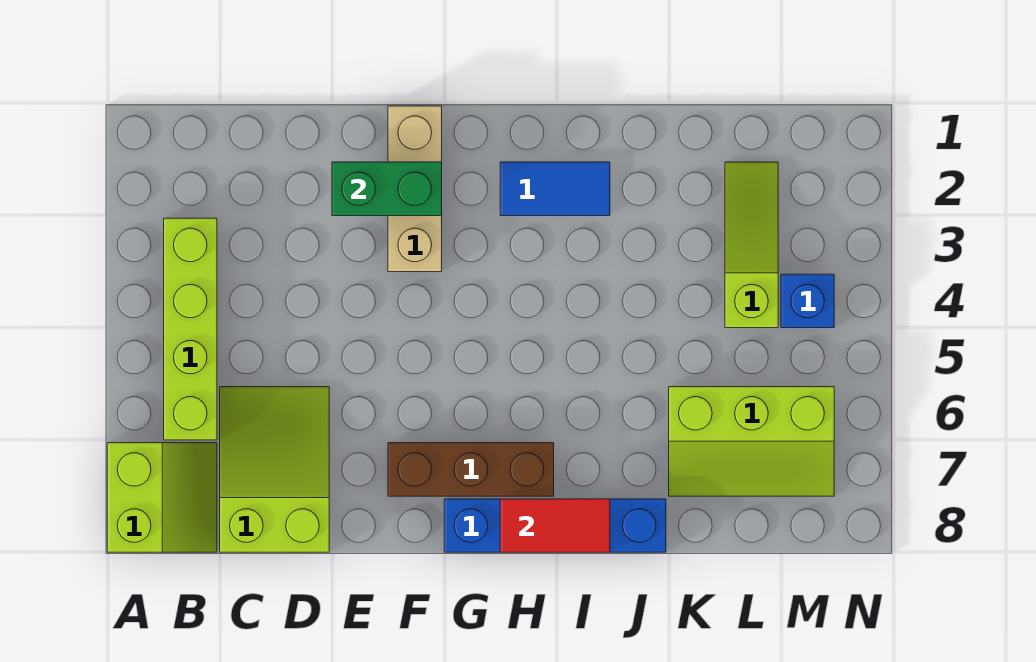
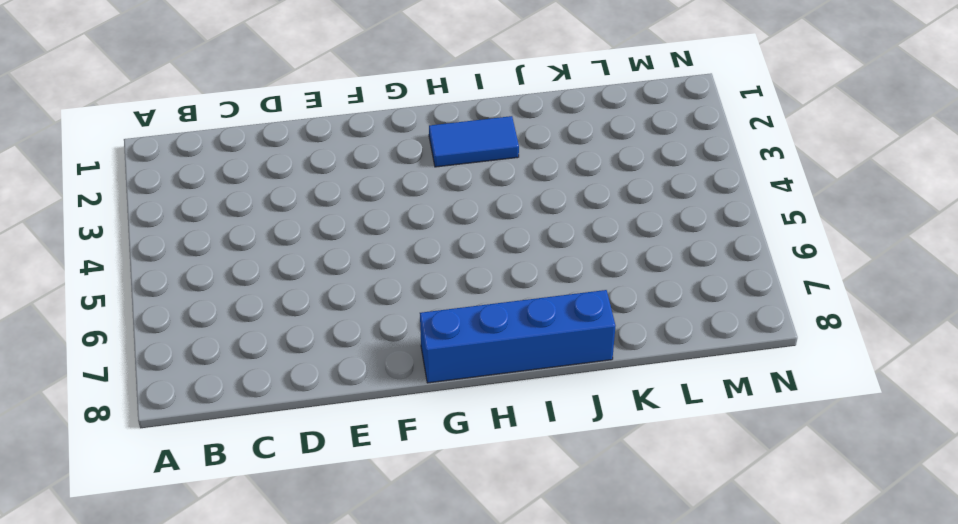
none -> lime 2x2 slope [107,443,217,552]
none -> lime 1x4 brick [164,218,217,440]
none -> lime 2x3 slope [220,387,329,552]

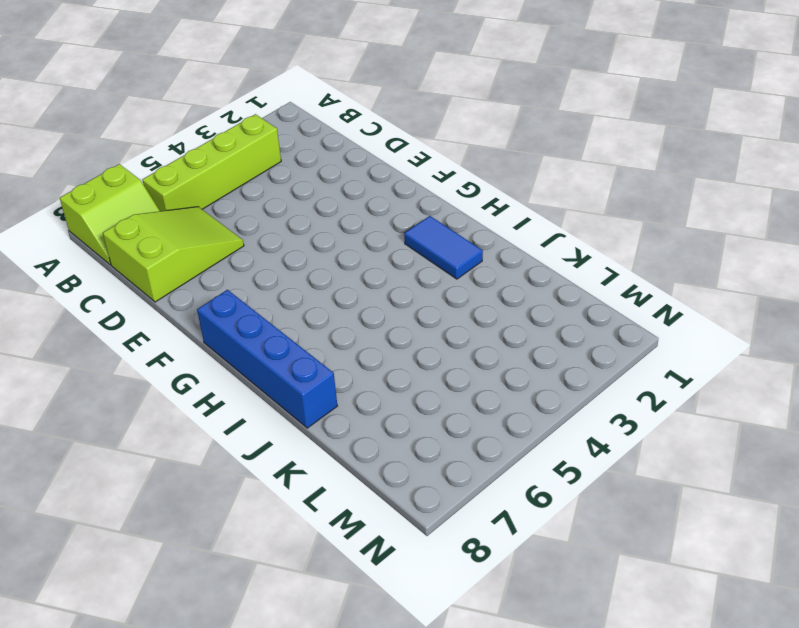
none -> tan 1x3 brick [388,106,442,272]
none -> brown 1x3 brick [388,443,554,496]
none -> lime 2x3 slope [669,387,834,496]

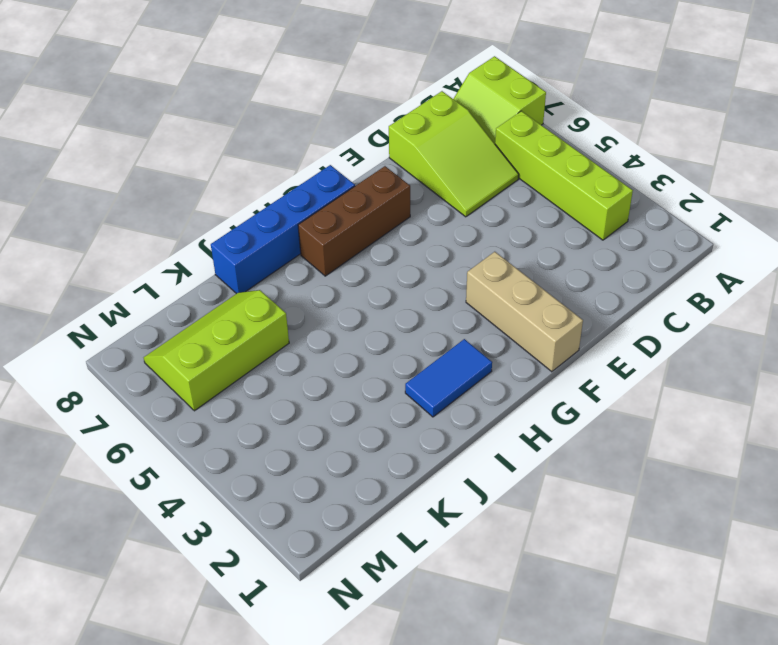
none -> lime 1x3 slope [725,162,778,328]
none -> blue 1x1 brick [781,274,834,328]
none -> green 1x2 brick [332,162,442,216]

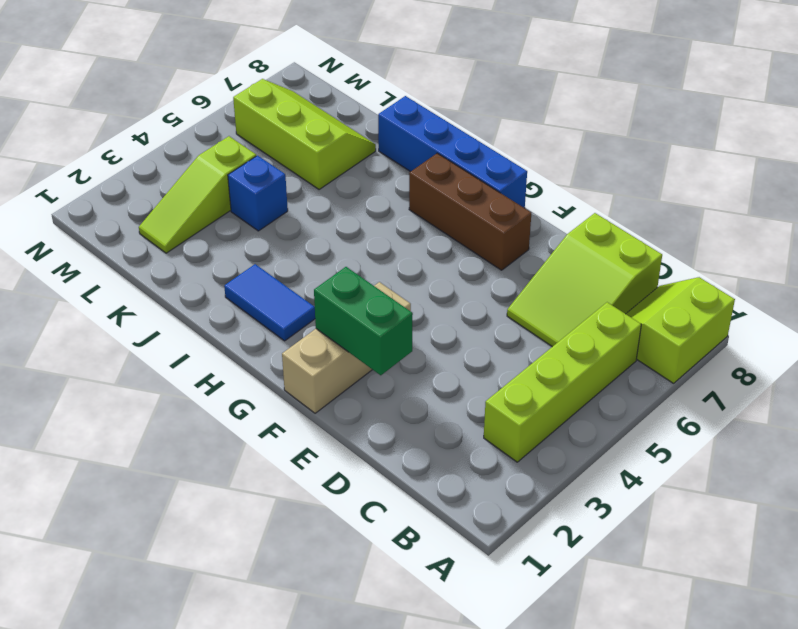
blue 1x1 brick [228,155,288,231] -> blue 1x1 brick moved to [781,274,834,328]
none -> red 1x2 tile [500,499,610,552]

